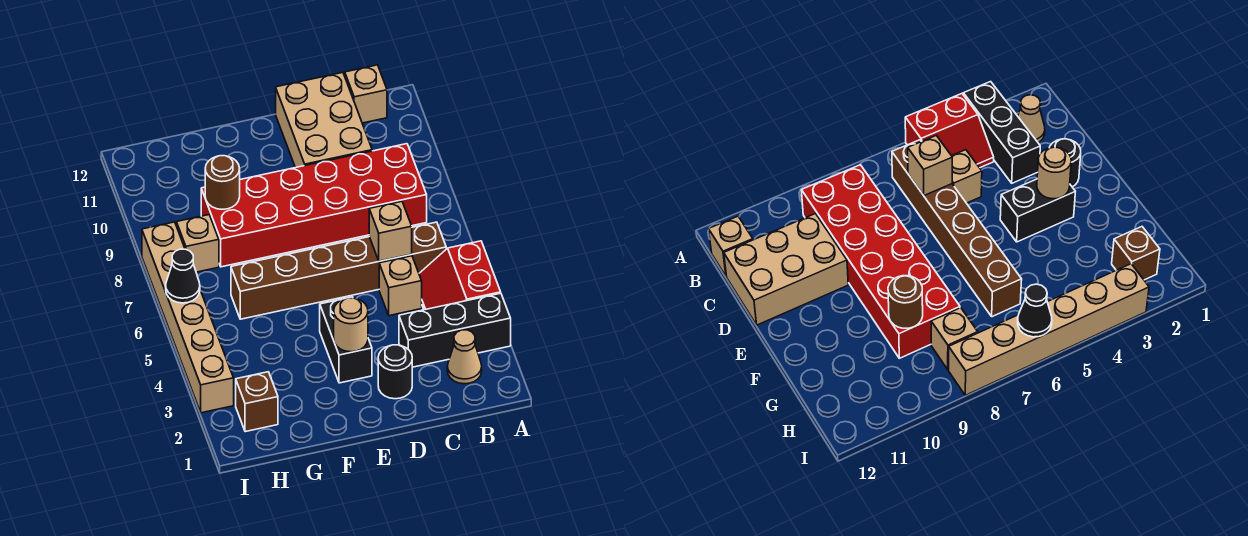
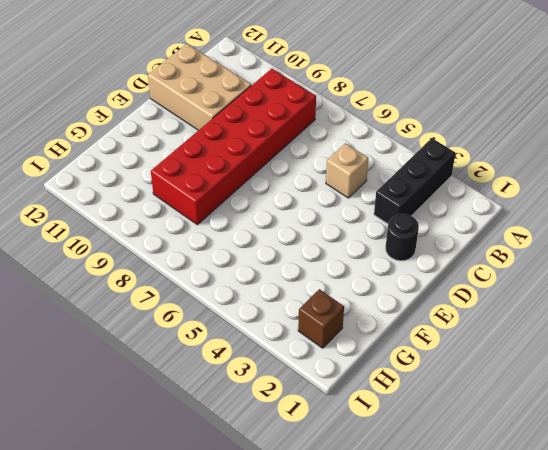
none -> red 2x2 slope [419,241,501,310]
none -> tan 1x1 cone [447,330,482,384]
none -> brown 1x6 brick [231,222,446,319]

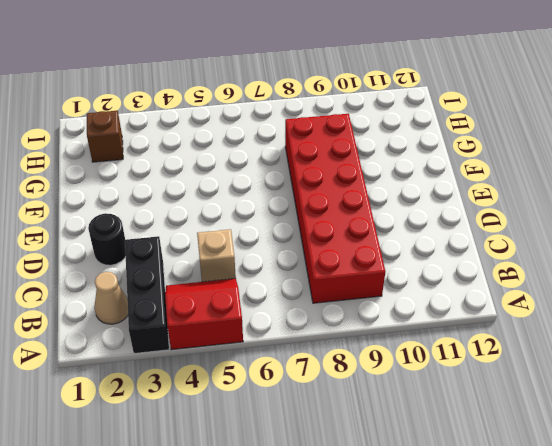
none -> brown 1x6 brick [231,222,446,319]
none -> tan 1x1 brick [345,65,387,123]
none -> tan 2x3 brick [276,72,372,168]

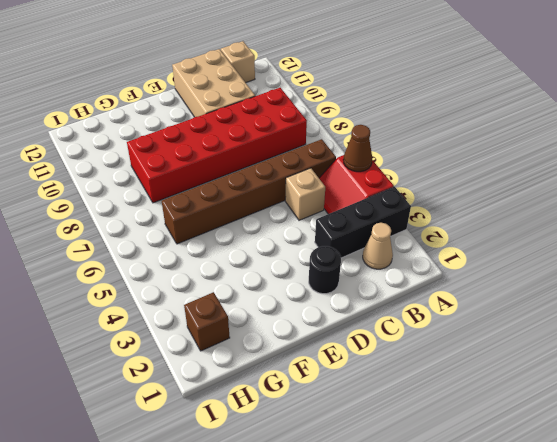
brown 1x1 cone [343,125,372,172] -> none
none -> black 1x2 brick [320,297,372,383]
none -> tan 1x1 brick [176,215,219,272]
none -> tan 1x6 brick [142,222,234,413]

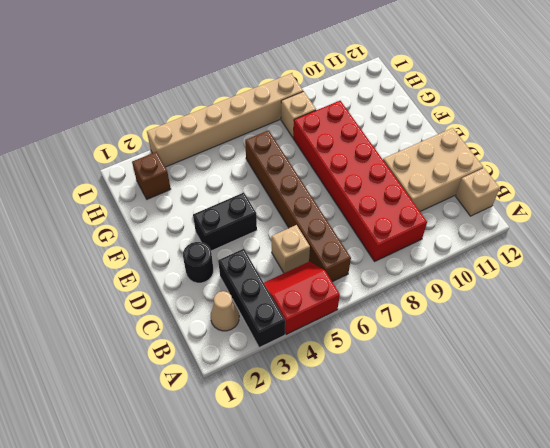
none -> tan 1x1 brick [369,201,412,261]
none -> tan 1x1 round brick [334,298,368,352]
none -> brown 1x1 round brick [205,156,240,209]

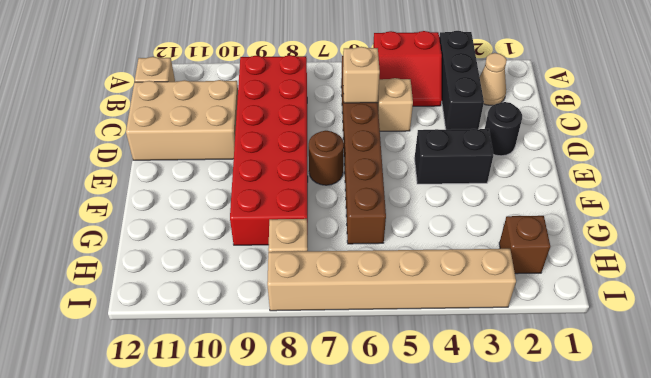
brown 1x1 round brick [309,131,344,185] -> brown 1x1 round brick moved to [205,156,240,209]
none -> tan 1x1 round brick [334,298,368,352]
none -> black 1x1 cone [166,249,200,303]

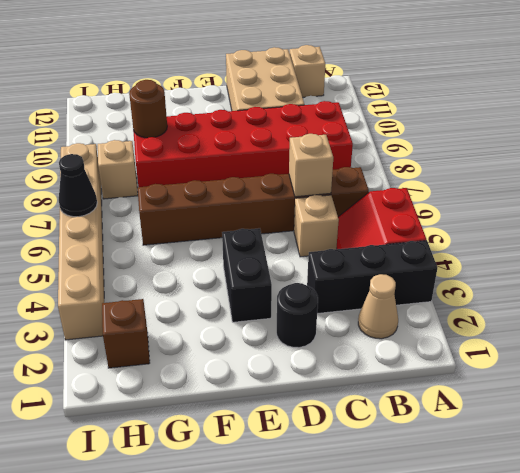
none -> tan 1x1 round brick [334,298,368,352]

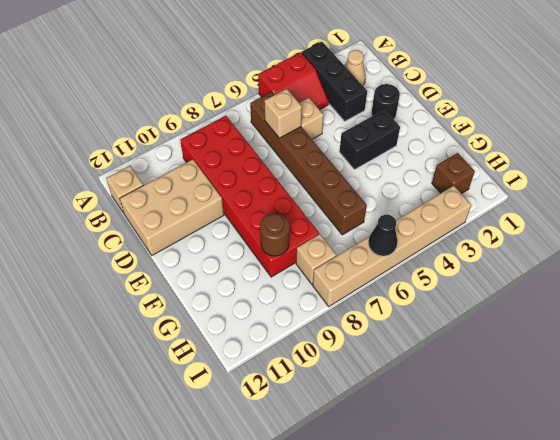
none -> tan 1x1 round brick [334,298,368,352]

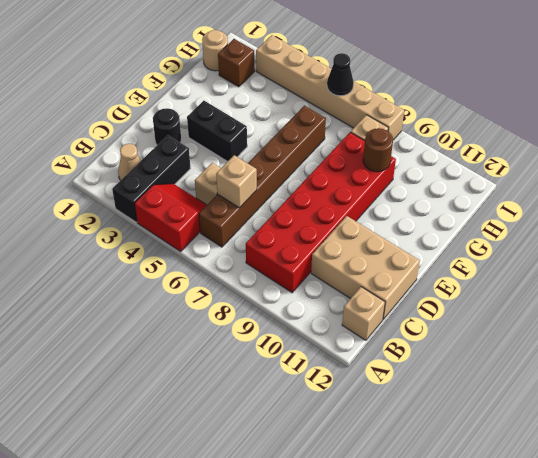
tan 1x1 round brick [202,30,228,71] -> tan 1x1 round brick moved to [334,298,368,352]

